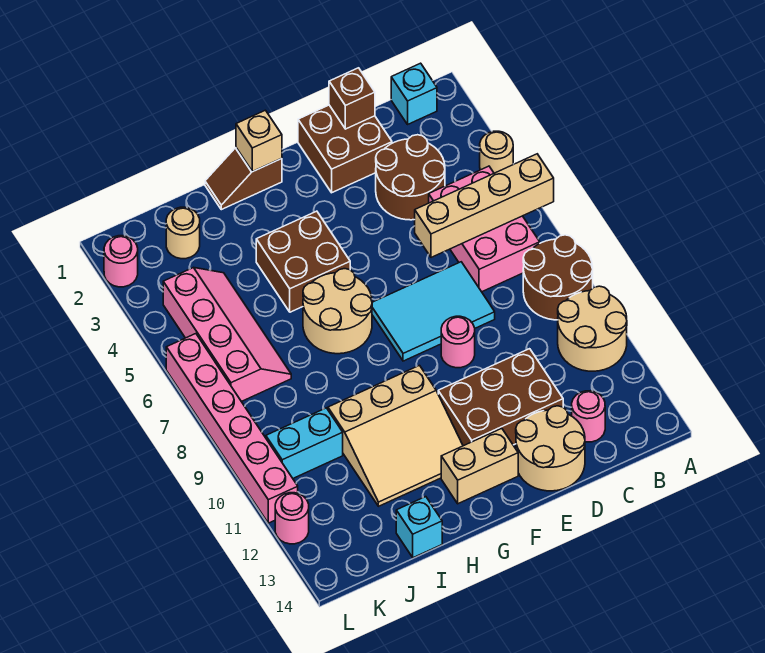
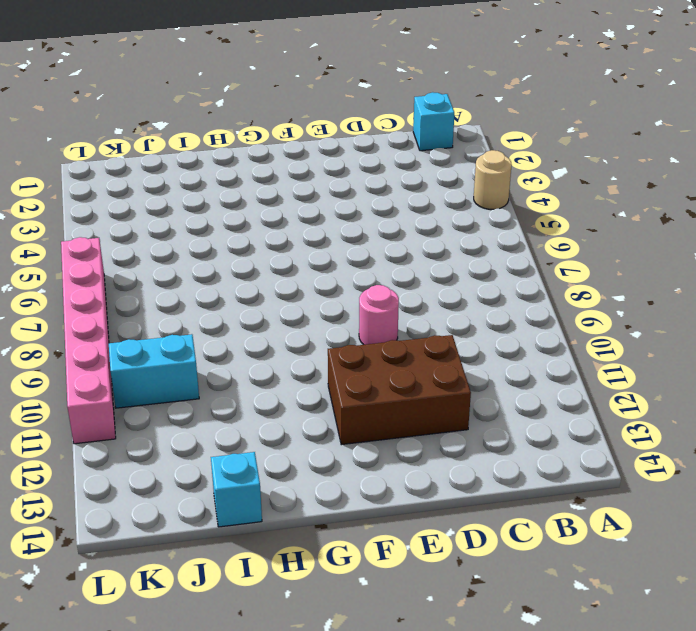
none -> brown 2x2 round brick [523,235,593,320]
none -> tan 2x2 round brick [558,286,627,371]
none -> pink 2x3 brick [429,166,540,292]

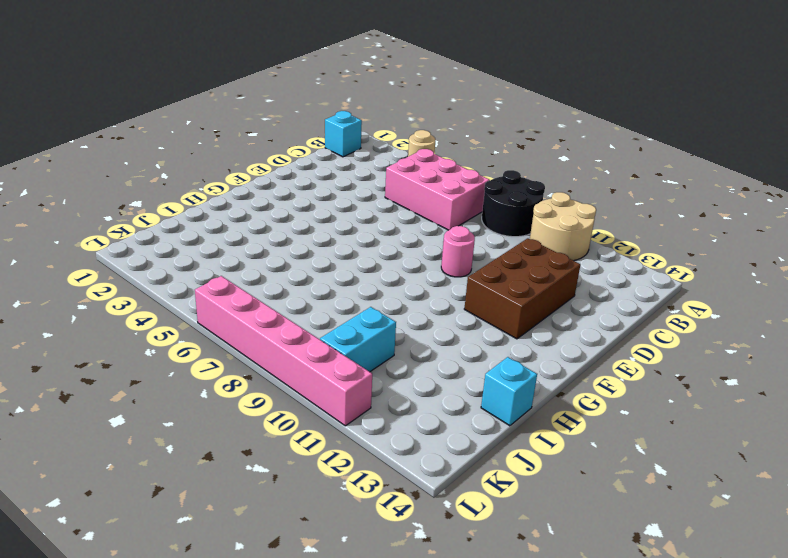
black 2x2 round brick [482,170,545,237] -> brown 2x2 round brick [523,235,593,320]
none -> brown 2x2 round brick [376,135,445,220]
none -> pink 1x1 round brick [572,391,605,442]
none -> brown 2x2 brick [298,105,392,193]

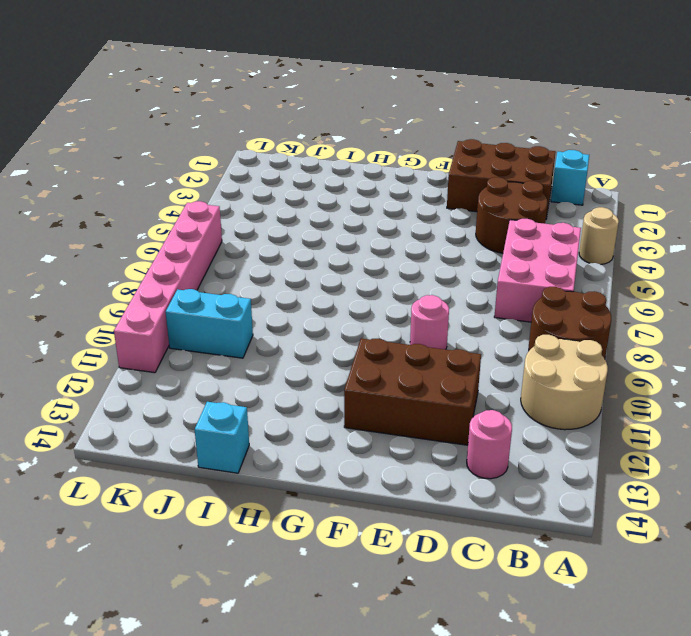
brown 2x3 brick [447,139,556,219] -> brown 2x2 brick [298,105,392,193]
none -> cyan 2x3 tile [372,262,495,361]
none -> tan 2x2 round brick [516,406,585,491]
none -> tan 1x2 brick [441,428,518,504]

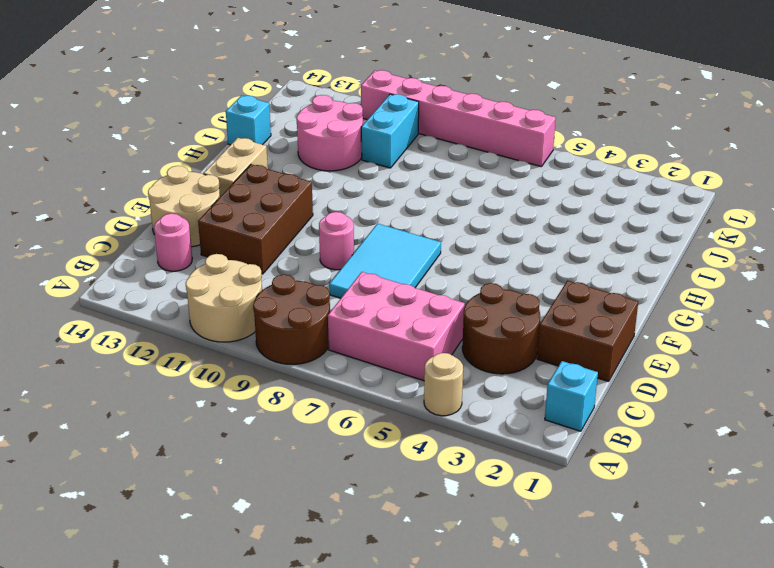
pink 2x2 round brick [297,95,363,171] -> tan 3x3 slope [328,365,463,506]
none -> brown 1x2 slope [205,148,282,210]
none -> brown 2x2 brick [256,211,350,312]
none -> tan 2x2 round brick [303,269,372,354]

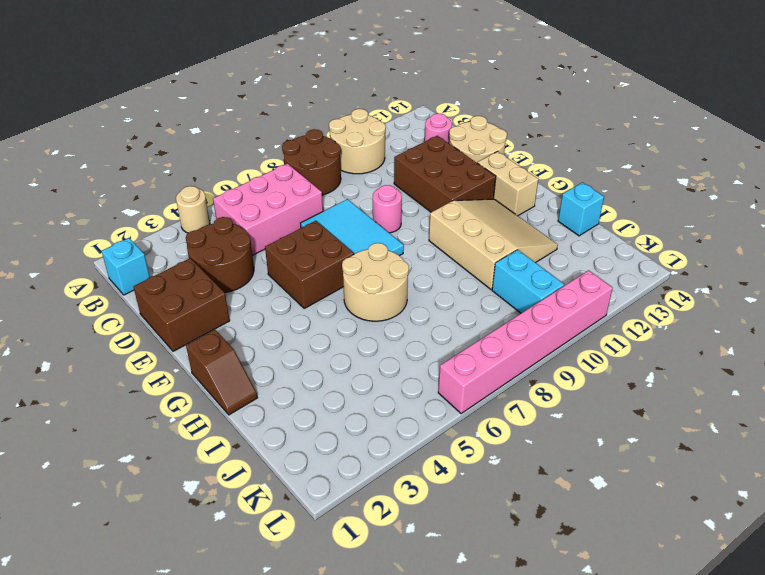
brown 2x2 brick [265,221,354,308] -> brown 2x2 brick moved to [256,211,350,312]
none -> tan 1x1 round brick [166,207,200,259]
none -> pink 2x4 slope [163,268,291,402]
none -> pink 1x1 round brick [104,236,138,287]

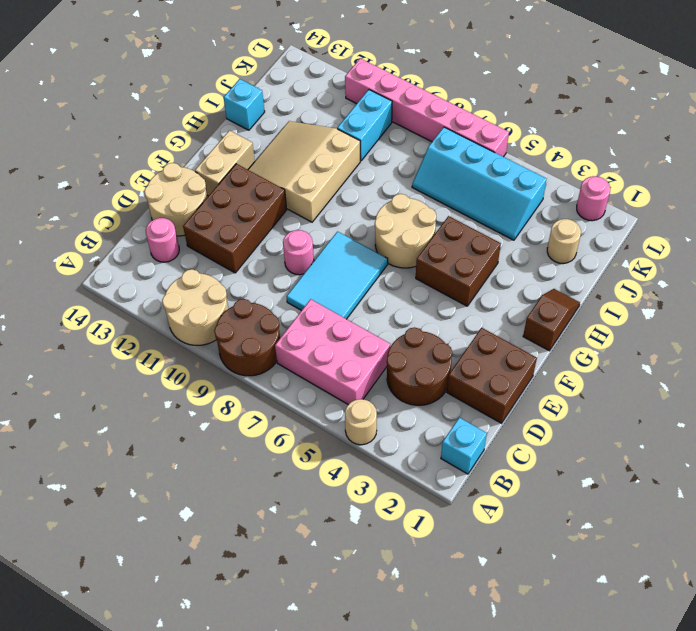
cyan 2x4 slope [412,127,547,240] -> pink 2x4 slope [163,268,291,402]
none -> pink 1x1 round brick [275,493,309,544]
none -> tan 1x4 brick [415,154,554,257]
none -> brown 1x1 brick [329,68,375,129]

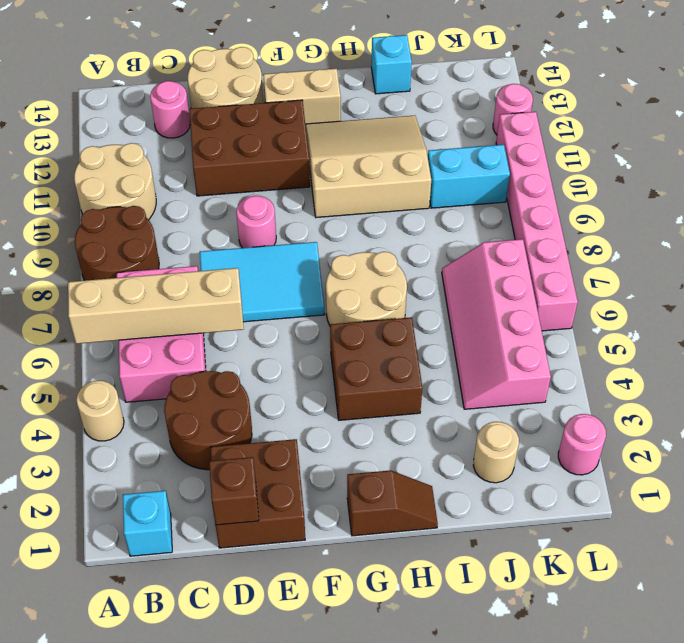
none -> tan 1x1 brick [236,110,282,172]

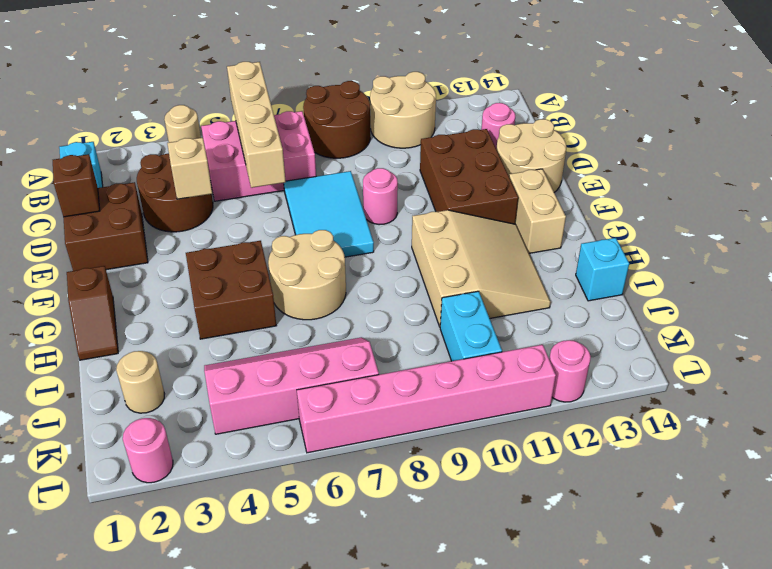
tan 1x1 brick [167,138,212,199] -> tan 1x1 brick moved to [236,110,282,172]

